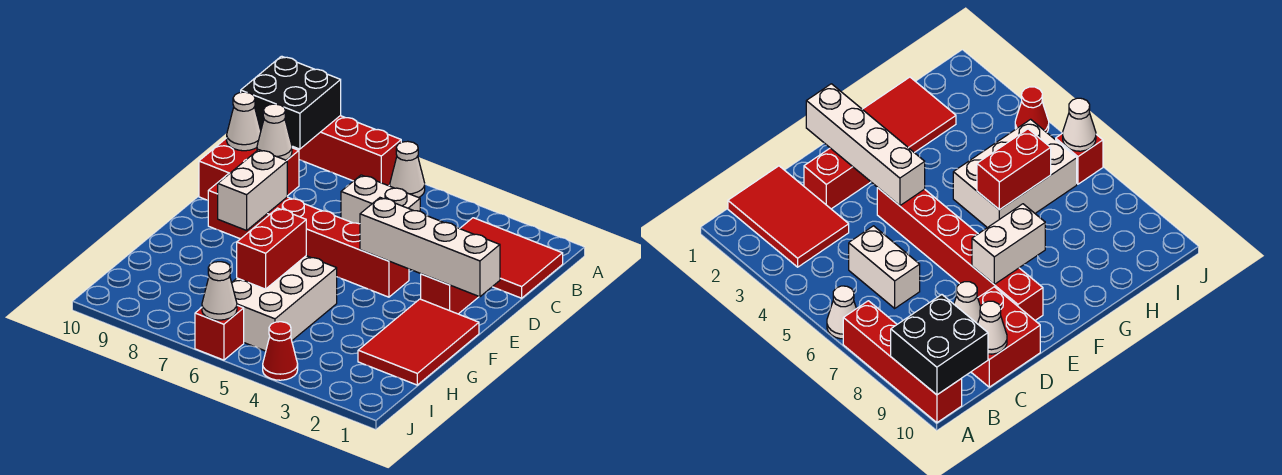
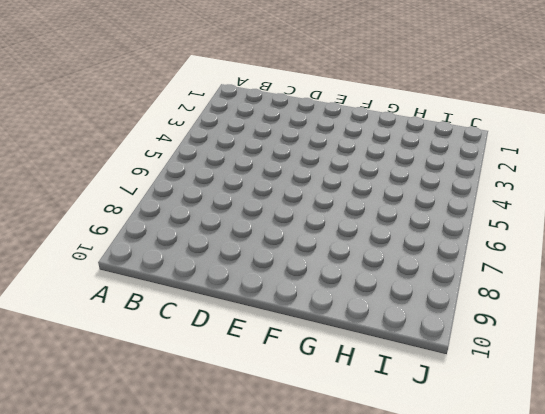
none -> white 1x1 cone [390,141,425,198]
none -> red 1x4 brick [292,116,401,186]
none -> red 2x3 tile [460,218,563,298]

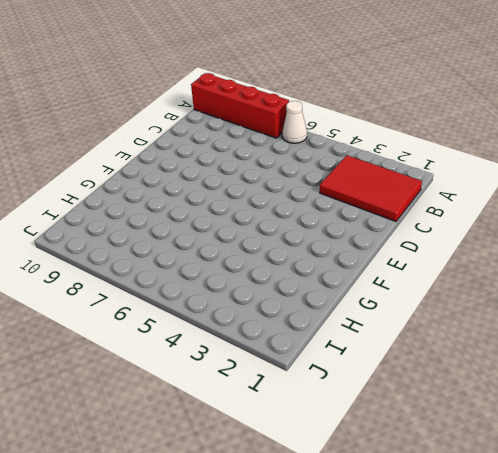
none -> white 1x2 brick [341,175,420,224]
none -> red 2x2 brick [199,138,299,200]
none -> red 1x2 brick [421,274,479,314]

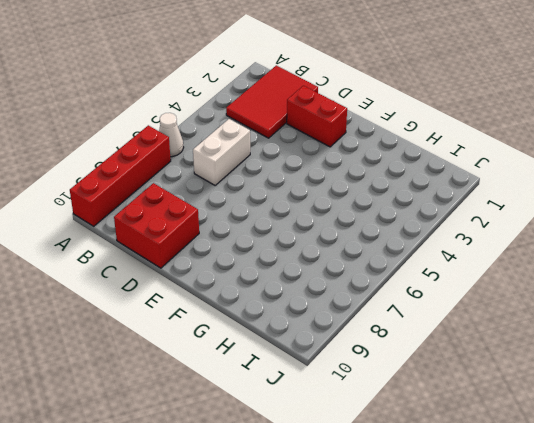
none -> red 1x6 brick [208,174,409,297]
none -> red 2x3 tile [358,299,479,385]
none -> white 2x3 brick [232,256,337,351]

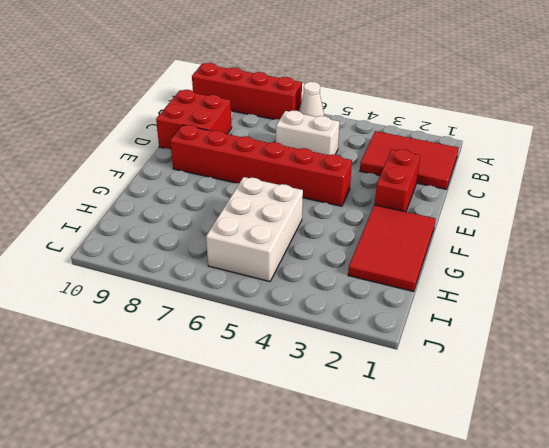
none -> red 1x1 cone [263,322,298,380]
none -> red 1x1 brick [195,305,244,360]
none -> black 2x2 brick [241,56,341,149]

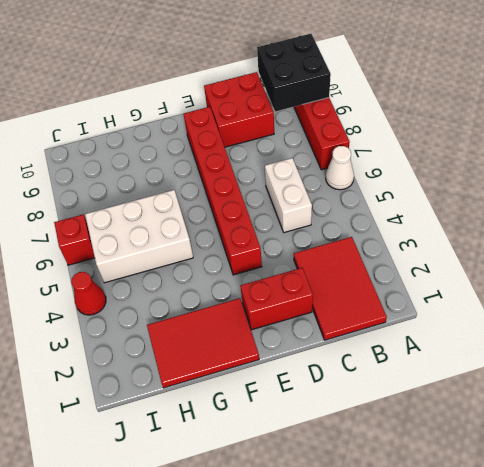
none -> white 1x1 cone [257,104,292,160]
none -> white 1x1 cone [227,92,261,151]
none -> white 1x4 brick [360,198,500,297]

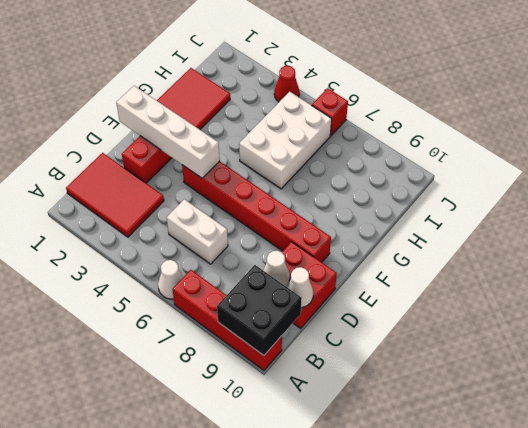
none -> white 1x2 brick [218,150,287,230]
none -> red 1x2 brick [237,208,306,289]
none -> white 1x1 cone [202,262,237,320]

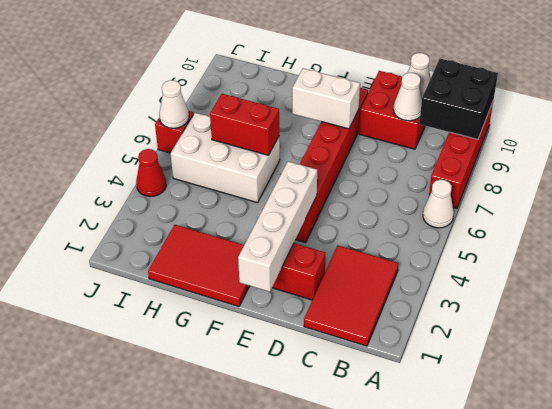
none -> white 1x2 brick [341,175,420,224]

